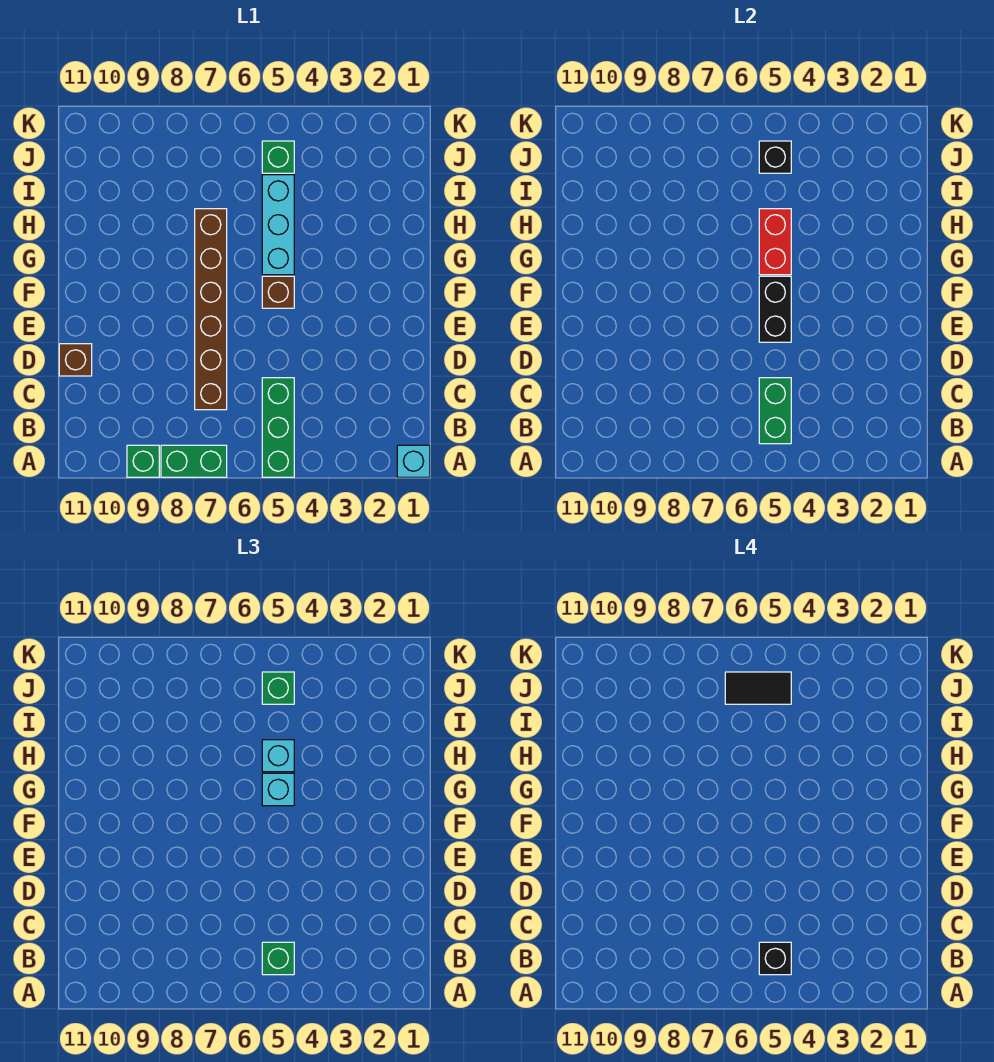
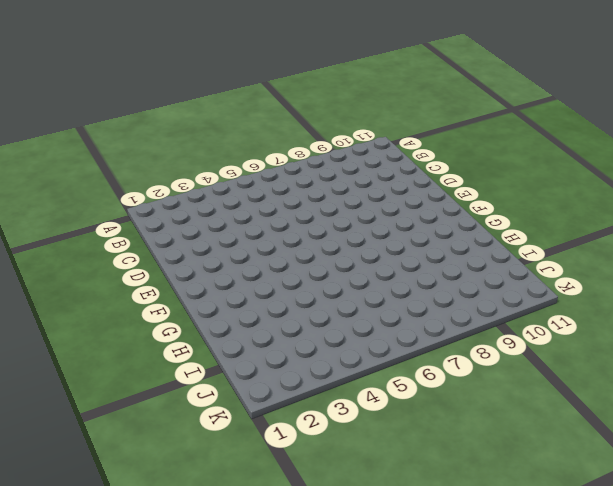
none -> cyan 1x1 brick [397,445,430,477]
none -> green 1x3 brick [262,378,294,477]
none -> green 1x2 brick [161,445,227,477]

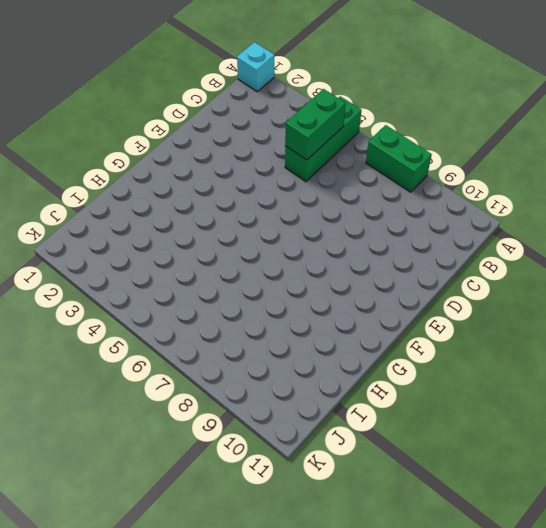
none -> green 1x1 brick [127,445,159,477]
none -> brown 1x6 brick [195,209,227,410]
none -> brown 1x1 brick [59,344,92,376]

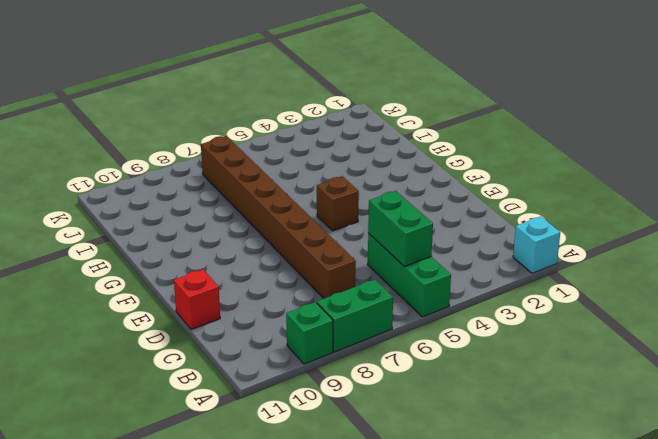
brown 1x8 brick [201,136,356,298] -> brown 1x6 brick [195,209,227,410]
red 1x1 brick [174,269,220,329] -> brown 1x1 brick [59,344,92,376]
none -> cyan 1x3 brick [262,175,294,275]
none -> green 1x1 brick [262,141,294,173]
none -> black 1x2 brick [759,276,791,342]

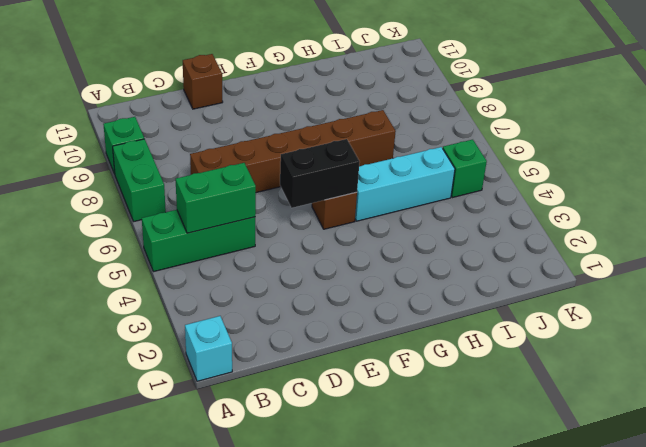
none -> red 1x2 brick [759,209,791,275]
none -> black 1x1 brick [759,141,791,173]
none -> green 1x1 brick [262,942,294,975]

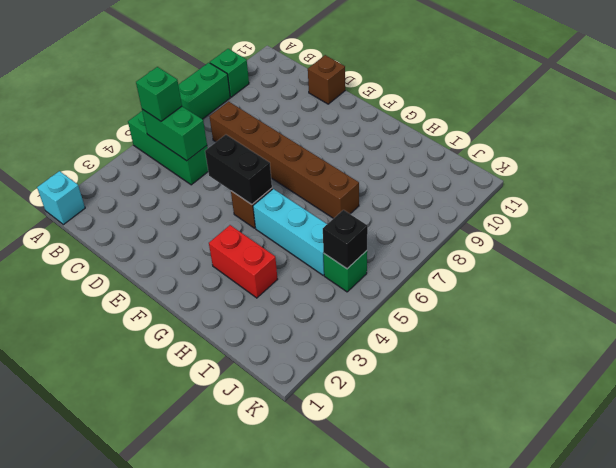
red 1x2 brick [209,225,278,298] -> red 1x2 brick moved to [759,209,791,275]
none -> cyan 1x1 brick [262,773,294,806]
none -> cyan 1x1 brick [262,740,294,772]
none -> green 1x1 brick [262,672,294,704]

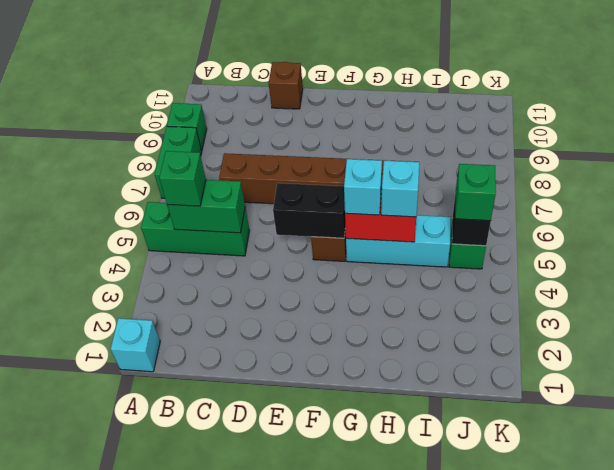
none -> black 1x1 brick [759,942,791,975]
none -> black 1x2 tile [725,672,791,704]

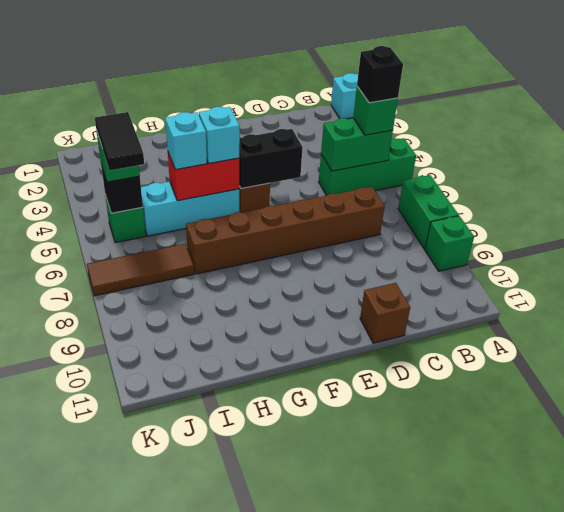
brown 1x3 tile [87,244,194,296] -> none

